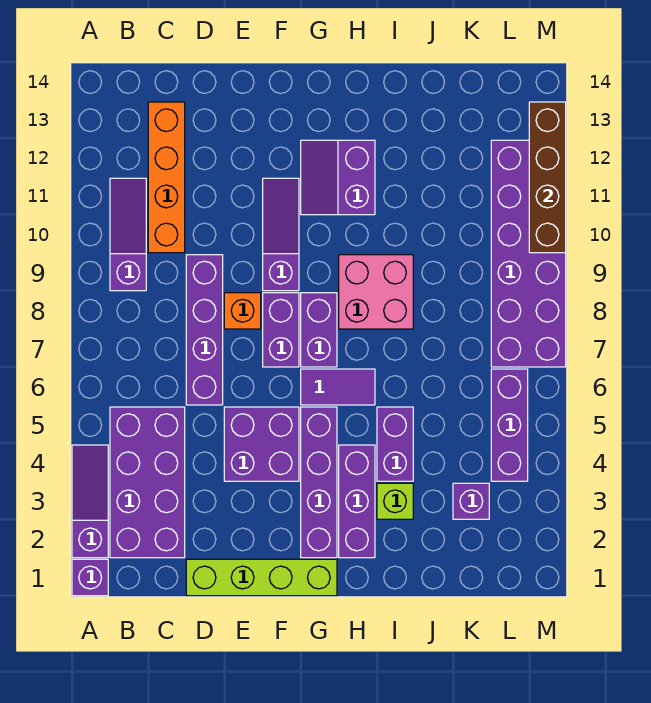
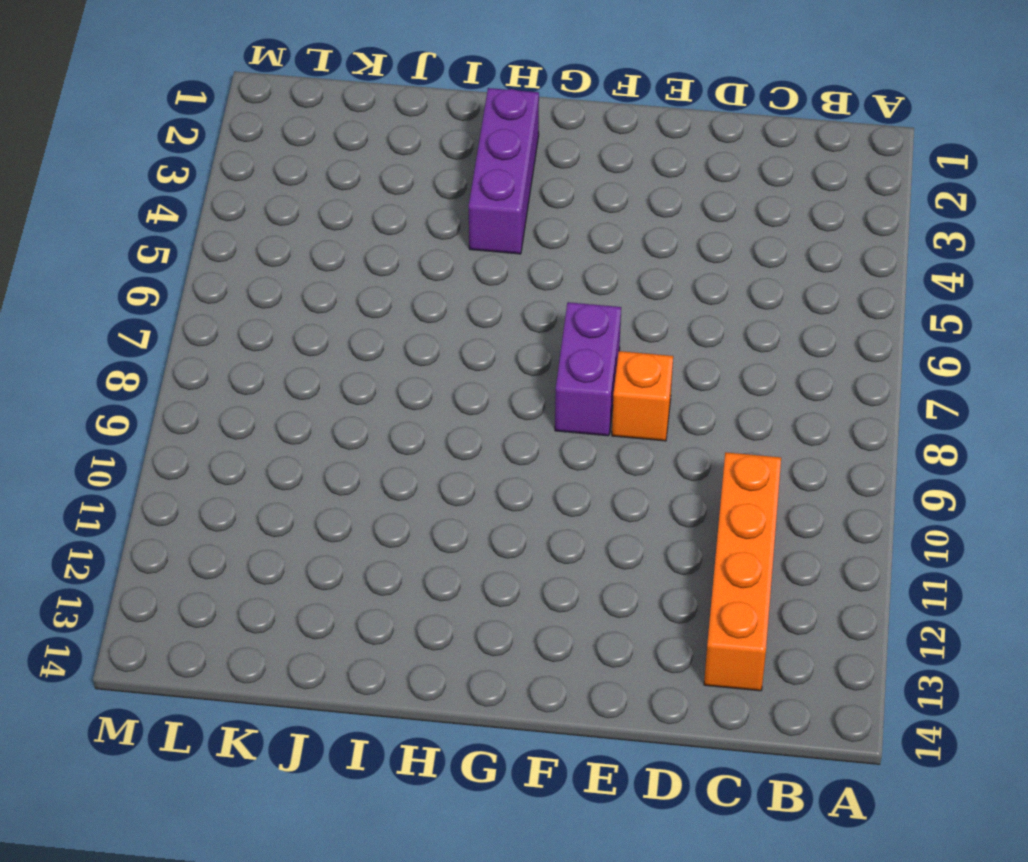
none -> purple 1x1 brick [72,559,108,596]
none -> purple 1x3 slope [72,445,108,558]
none -> purple 2x4 brick [110,407,185,558]

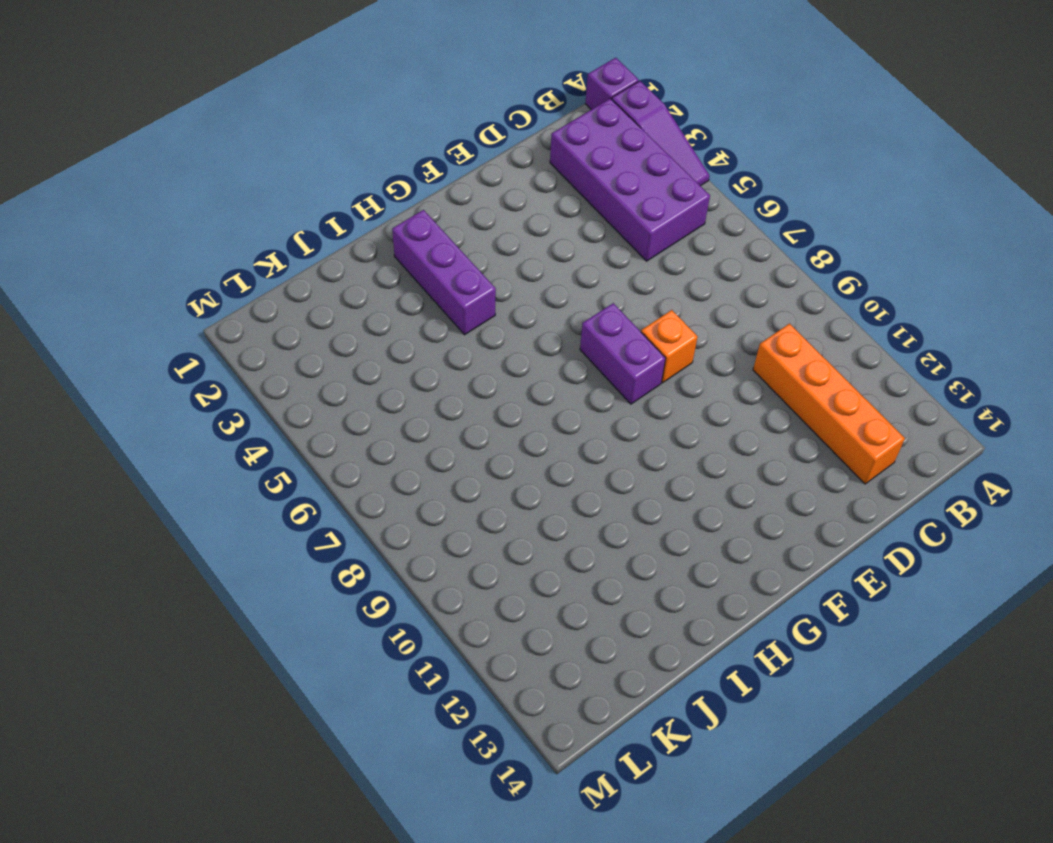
none -> purple 1x3 slope [110,178,146,291]
none -> lime 1x4 brick [186,559,337,596]
none -> purple 1x4 brick [186,255,223,405]

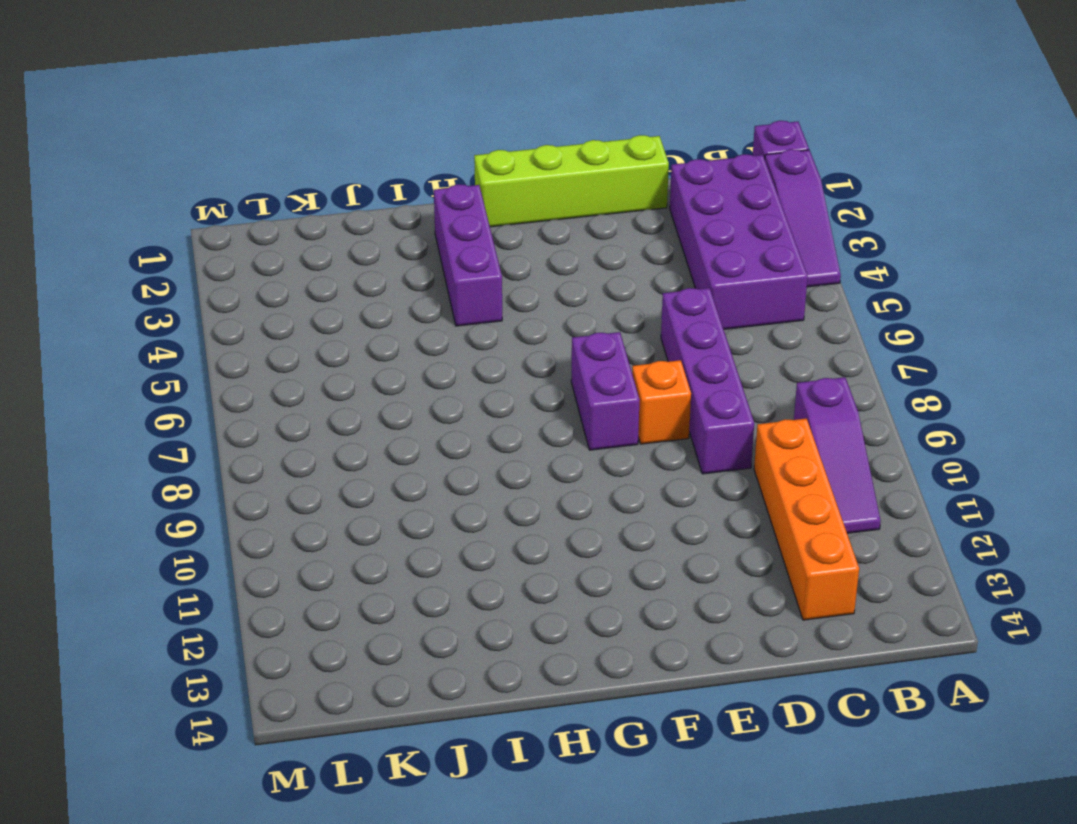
none -> purple 2x2 brick [224,407,299,481]
none -> purple 1x3 slope [263,178,299,291]
none -> purple 1x4 brick [301,407,337,558]

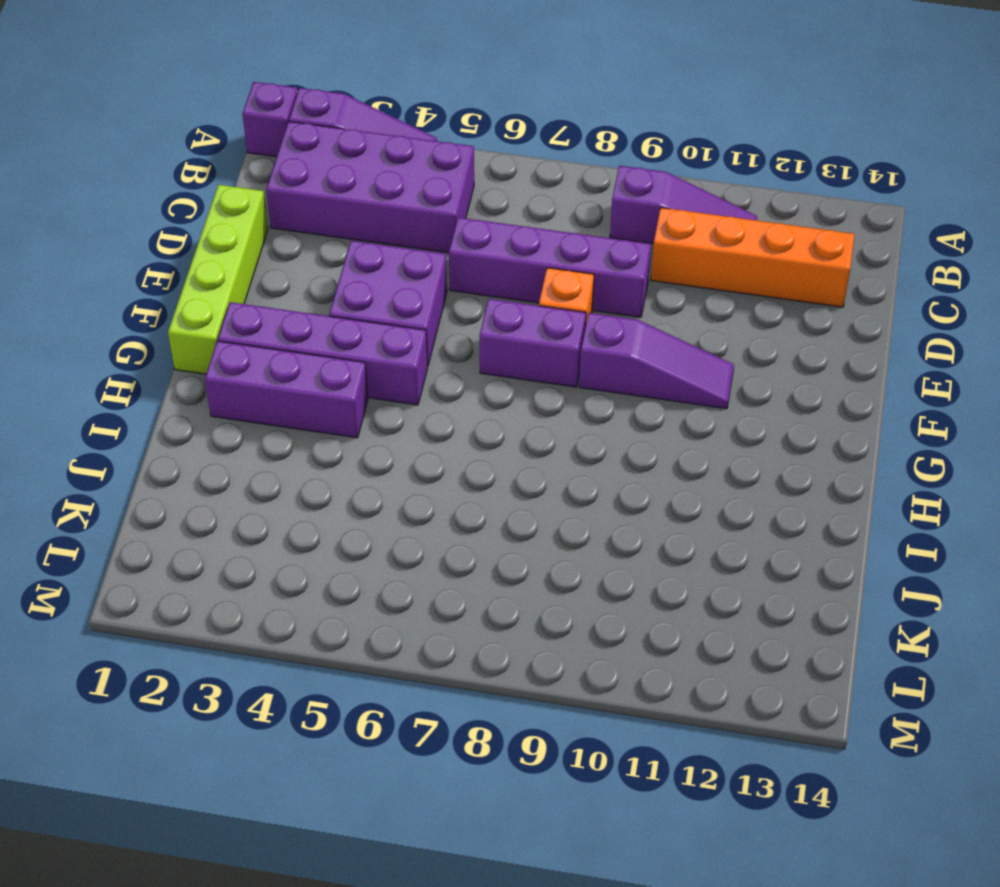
none -> purple 1x2 tile [301,369,375,405]
none -> purple 1x2 brick [301,293,337,367]
none -> purple 2x2 slope [301,140,375,215]

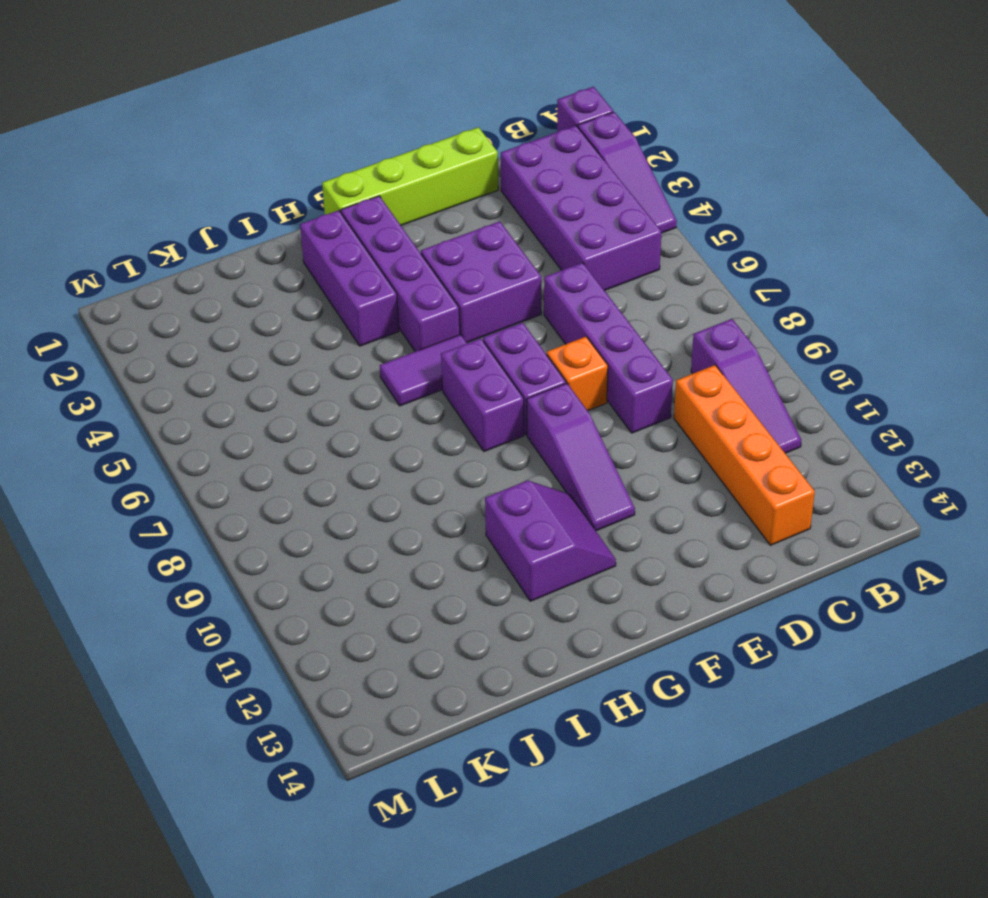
none -> pink 2x2 brick [339,255,413,329]
none -> lime 1x1 brick [377,483,413,519]
none -> purple 1x2 brick [377,407,413,481]

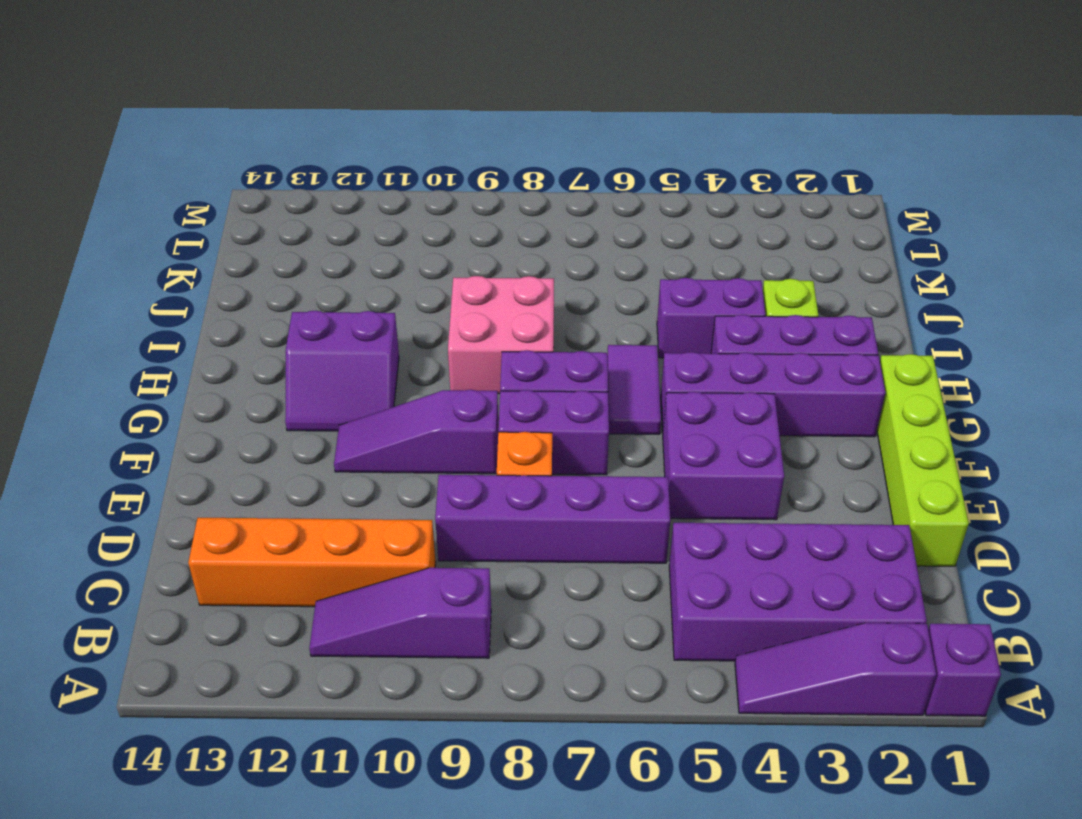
none -> purple 1x1 brick [453,483,489,519]
none -> purple 1x3 brick [491,369,528,481]
none -> purple 2x6 brick [491,140,566,367]

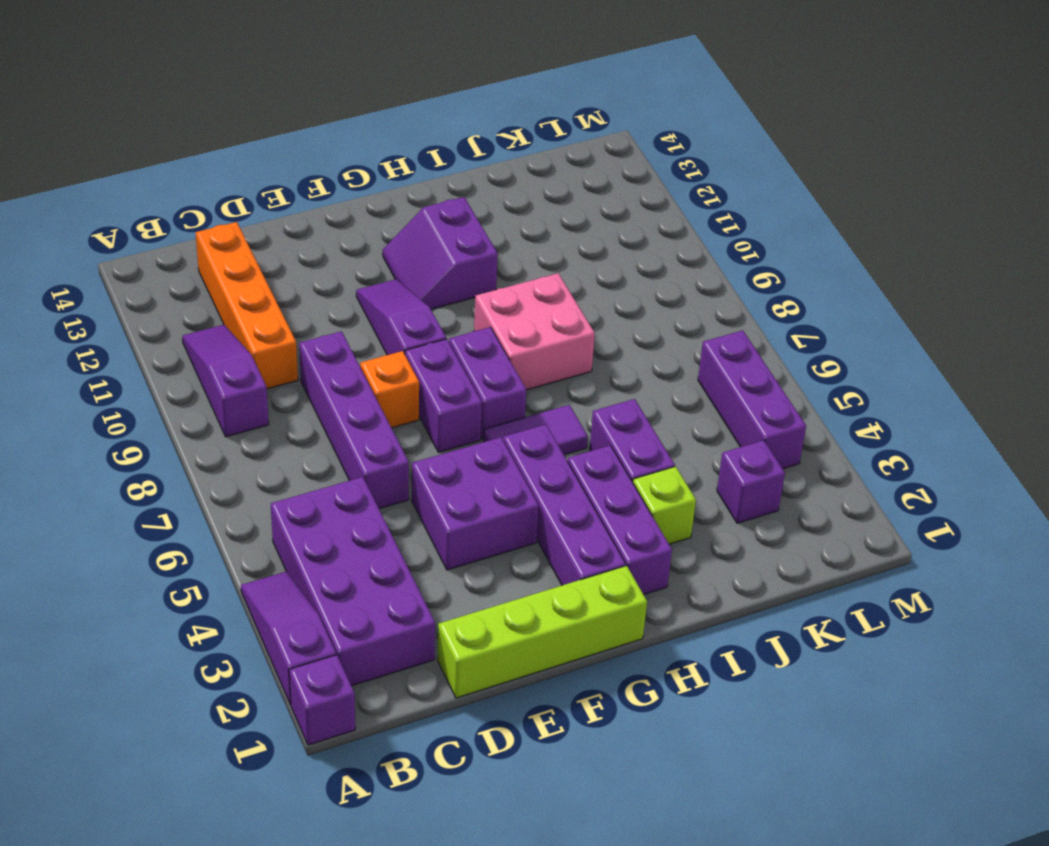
none -> purple 2x6 brick [491,140,566,367]
none -> brown 1x4 brick [529,102,566,253]

